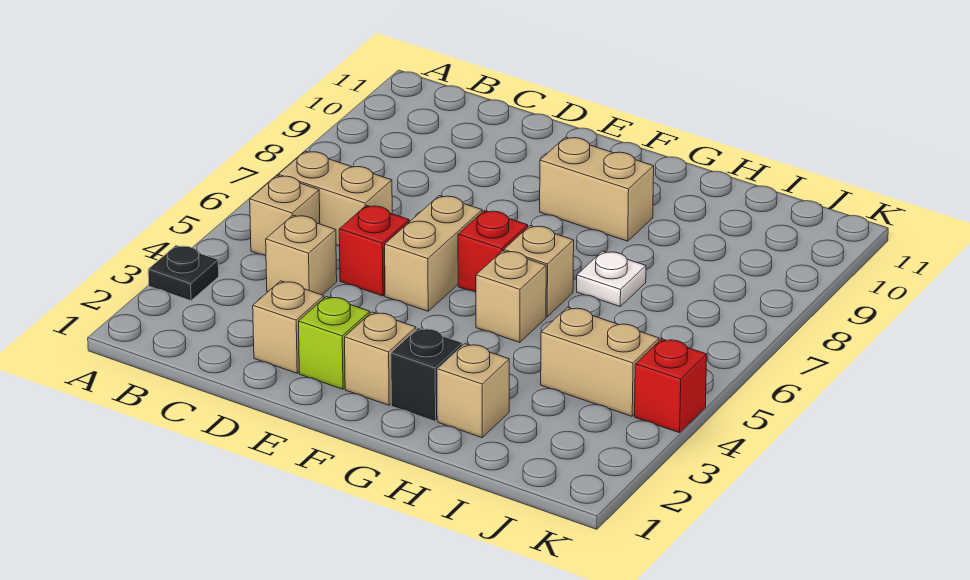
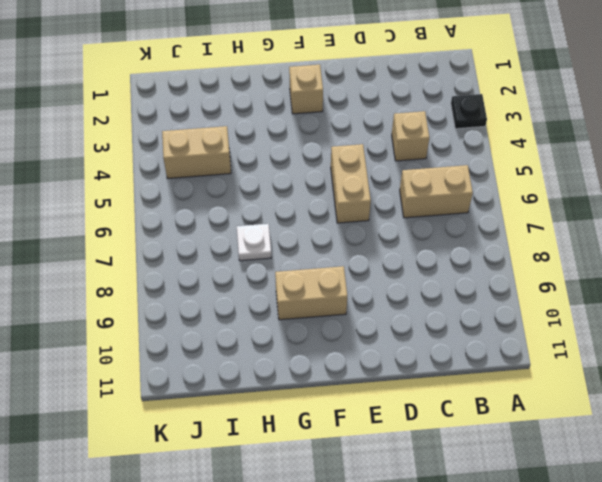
none -> tan 1x1 brick [250,176,320,255]
none -> tan 1x1 brick [253,281,324,373]
none -> red 1x1 brick [339,205,409,296]

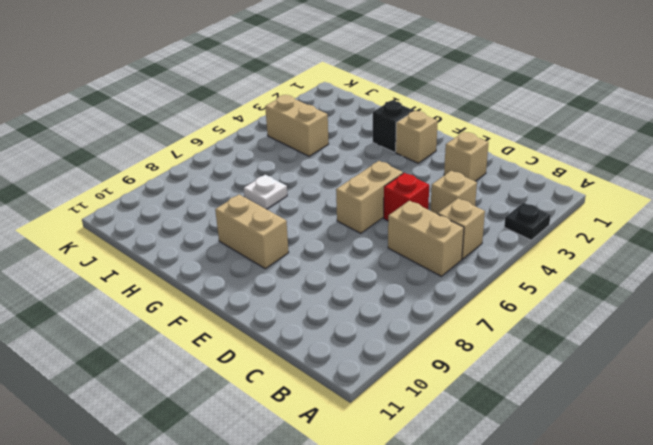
none -> lime 1x1 brick [298,296,370,389]
none -> red 1x1 brick [458,211,528,292]
none -> tan 1x1 brick [476,251,546,342]

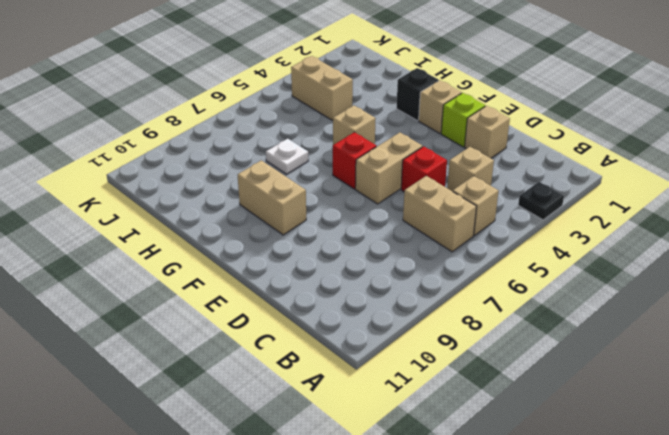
none -> tan 1x1 brick [504,226,574,317]
none -> tan 1x1 brick [438,344,509,438]
none -> red 1x1 brick [635,339,707,433]

